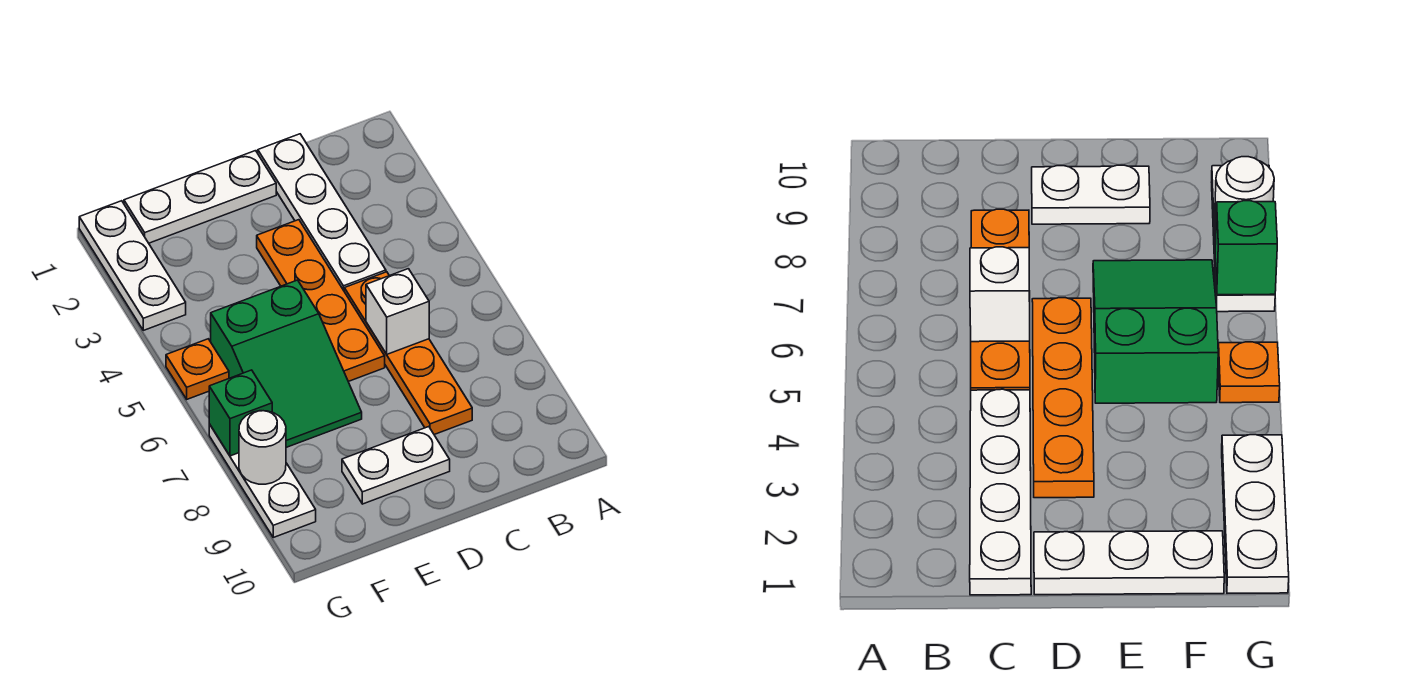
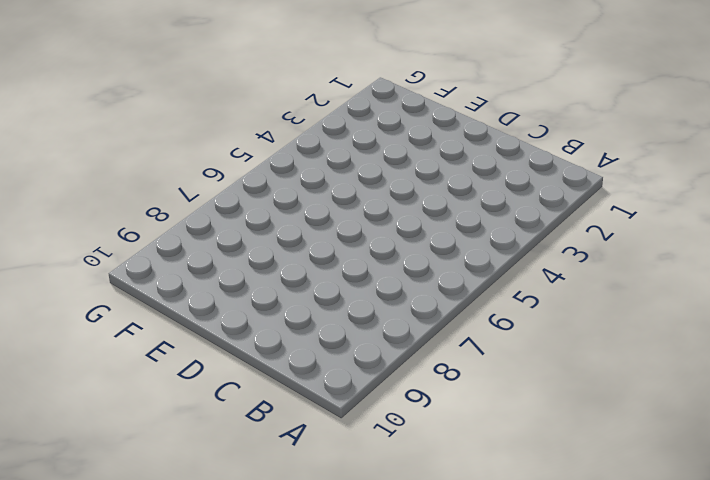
none -> white 1x4 plate [258,134,386,290]
none -> orange 1x4 plate [344,272,472,435]
none -> white 1x3 plate [124,151,276,243]

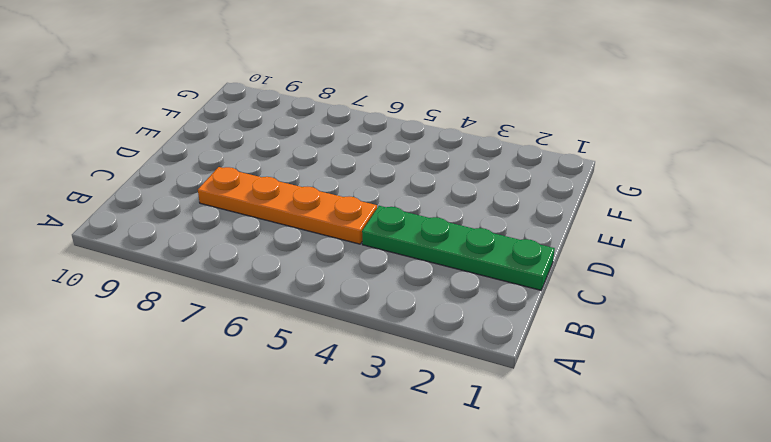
green 1x4 plate [362,206,555,290] -> white 1x4 plate [258,134,386,290]
none -> white 1x3 plate [124,151,276,243]
none -> orange 1x4 plate [257,220,385,382]
none -> white 1x2 plate [342,427,450,504]

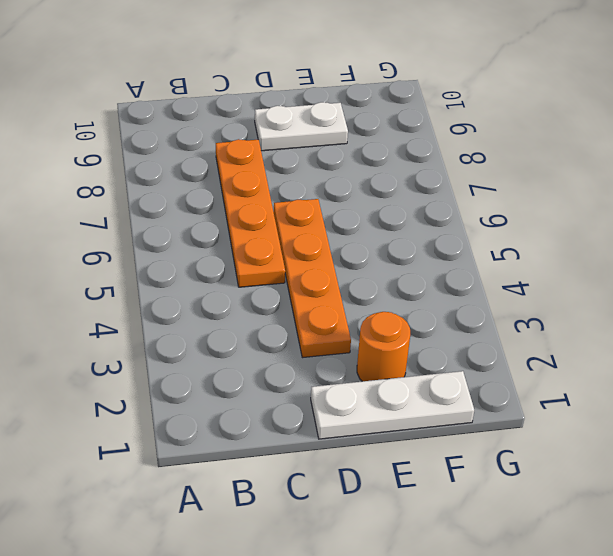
orange 1x1 round brick [357,312,410,381] -> none
none -> white 1x4 plate [258,134,386,290]
none -> green 2x3 slope [211,280,362,447]
none -> white 1x3 plate [79,201,186,330]

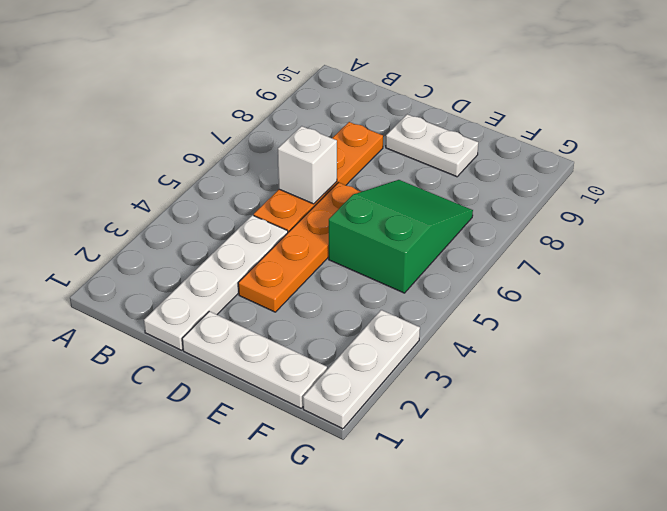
none -> orange 1x1 plate [166,339,229,399]
none -> white 1x3 plate [209,424,316,537]
none -> green 1x1 brick [209,370,272,456]

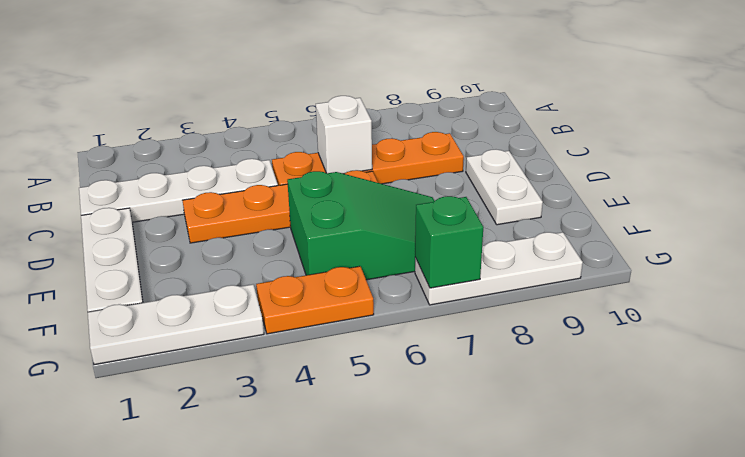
orange 1x2 plate [256,266,374,334] -> orange 1x1 plate [166,339,229,399]
none -> white 1x1 round brick [239,411,286,484]

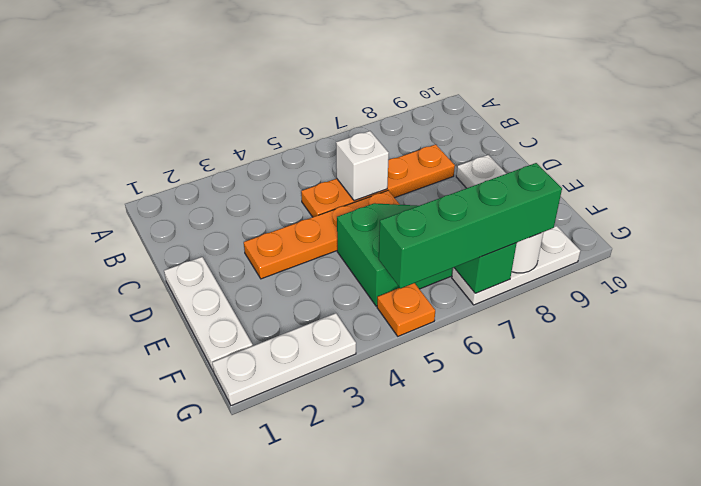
green 1x4 brick [379,163,562,288] -> none
none -> white 1x4 plate [258,134,386,290]

